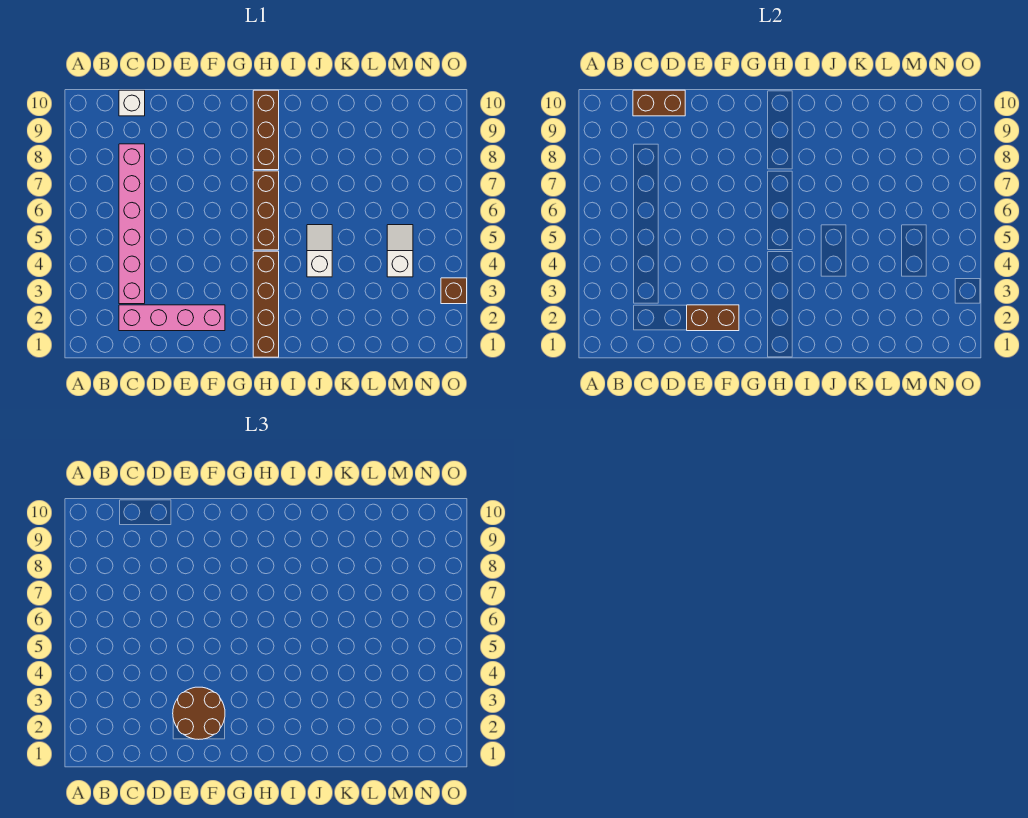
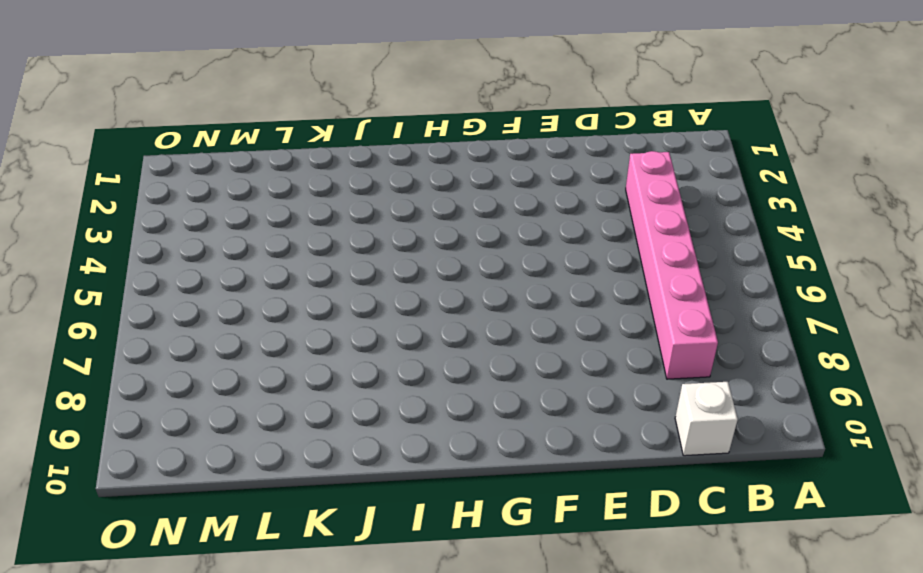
none -> pink 1x4 brick [119,305,225,331]
none -> brown 1x4 brick [253,251,279,357]
none -> brown 1x3 brick [253,171,279,250]

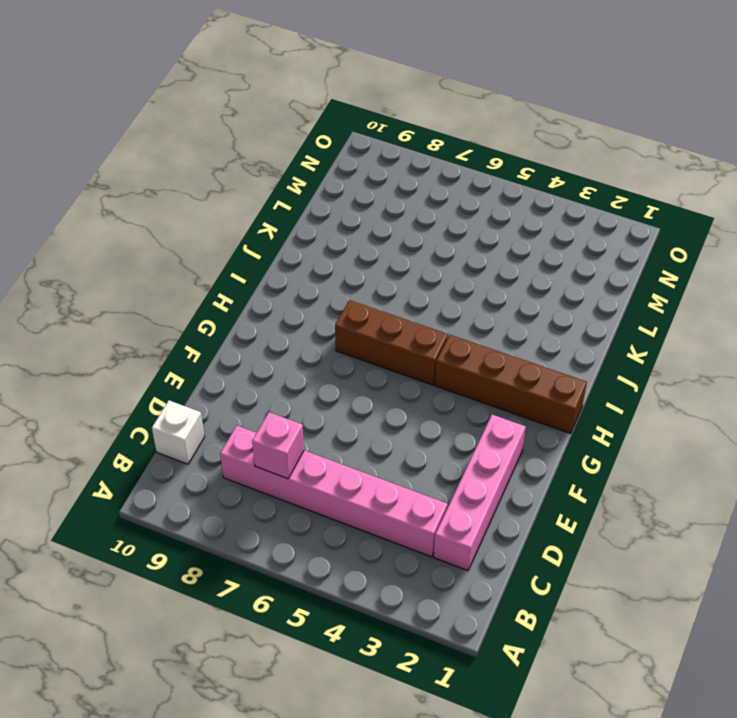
pink 1x1 brick [252,412,304,479] -> none
none -> brown 1x3 brick [253,90,279,170]
none -> white 1x2 slope [307,225,332,277]
none -> white 1x2 slope [387,225,413,277]

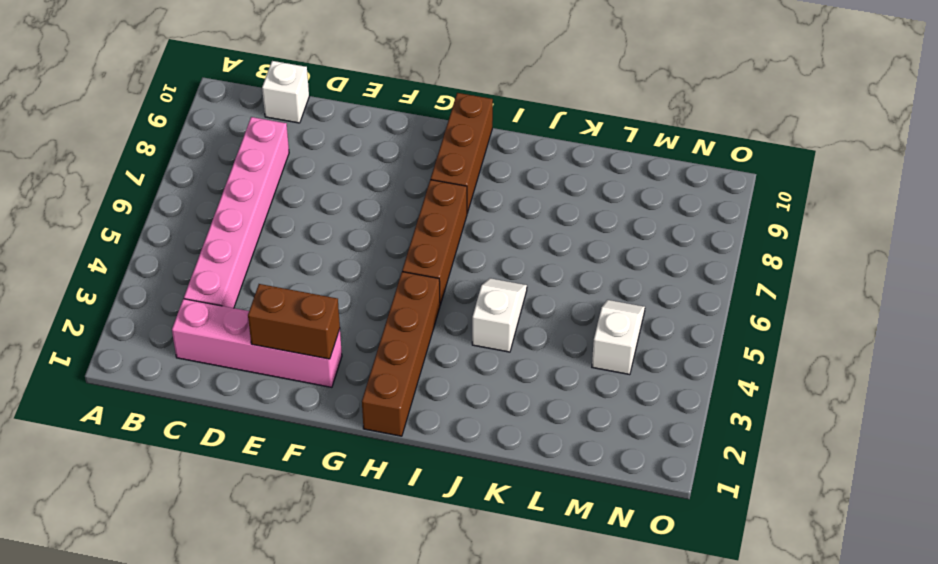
none -> brown 1x1 brick [441,278,467,304]
none -> brown 1x2 brick [633,90,685,116]
none -> brown 2x2 round brick [173,687,225,739]

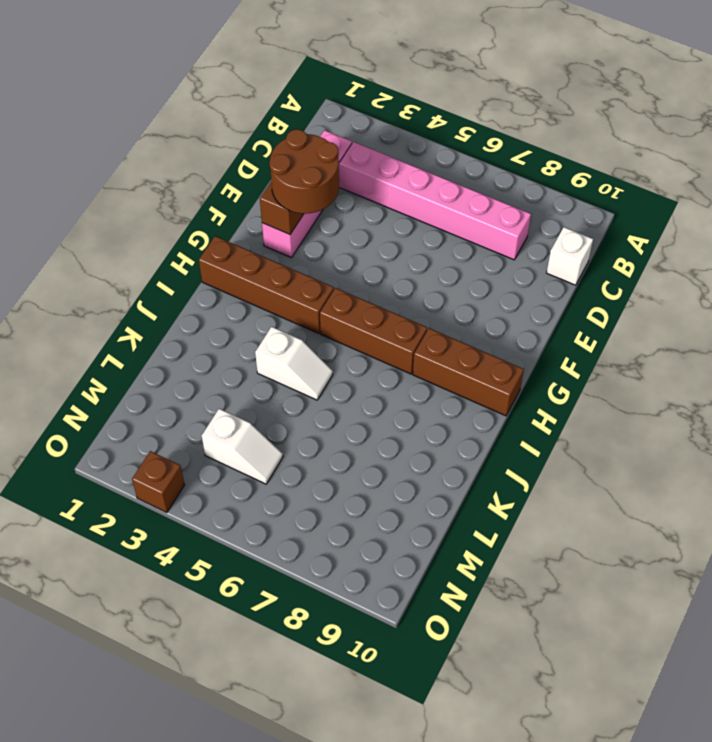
none -> brown 1x2 brick [633,90,685,116]

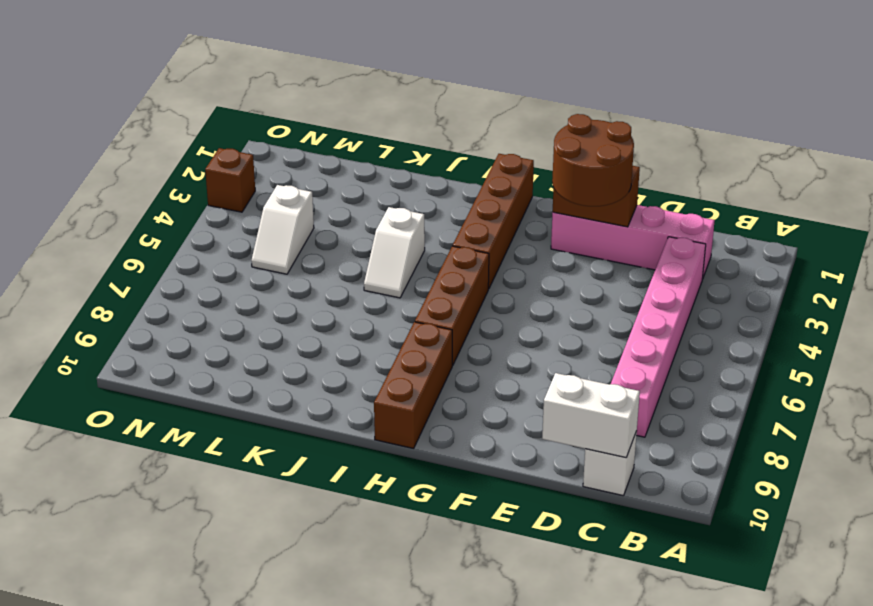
white 1x2 brick [542,373,640,457] -> brown 1x2 brick [633,90,685,116]

